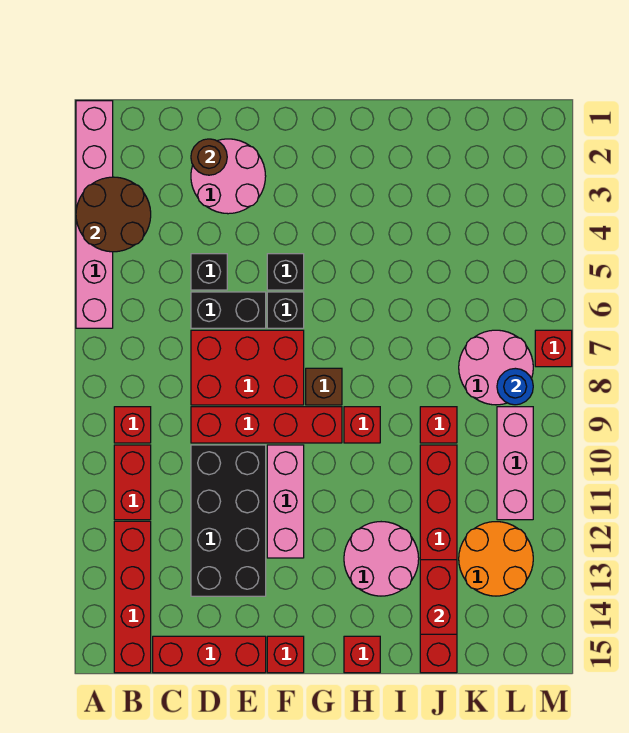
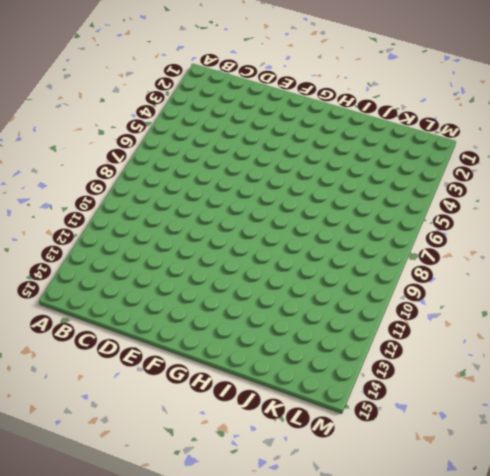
none -> pink 1x6 brick [76,101,113,328]
none -> red 1x1 brick [114,407,151,443]
none -> red 1x2 brick [114,445,151,520]

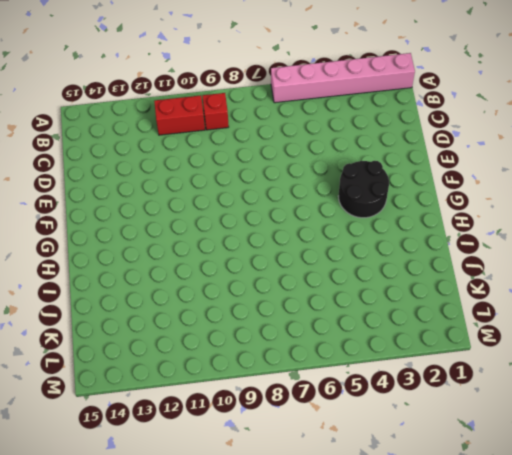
black 2x2 round brick [338,161,389,218] -> none
none -> red 1x4 brick [114,521,151,673]
none -> red 1x3 brick [153,636,266,673]
none -> pink 2x2 round brick [191,139,266,214]

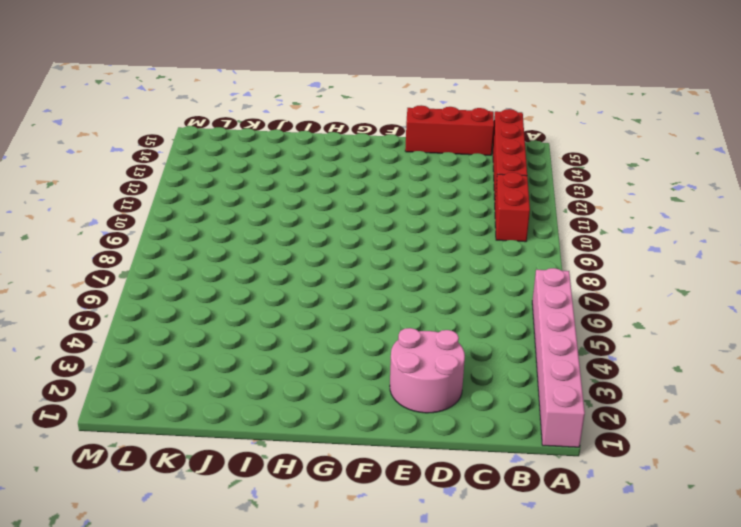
none -> red 1x1 brick [114,407,151,443]
none -> black 1x1 brick [191,254,227,290]
none -> black 1x2 brick [191,292,266,328]

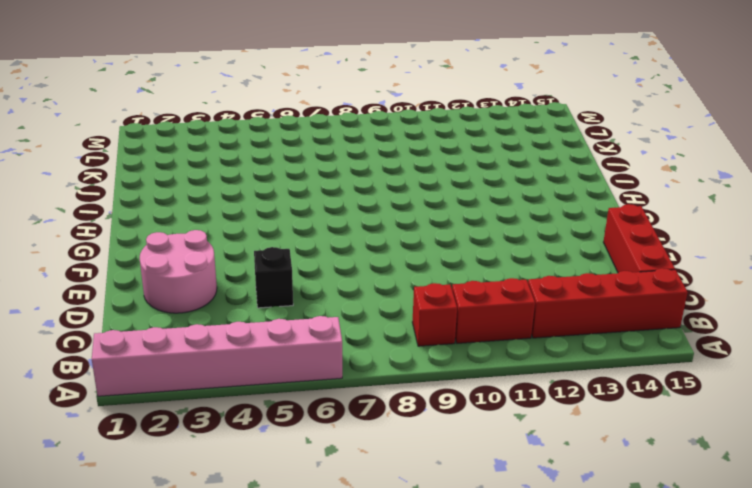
none -> black 1x2 brick [191,292,266,328]
none -> red 2x3 brick [191,330,304,405]
none -> red 1x4 brick [191,407,342,443]

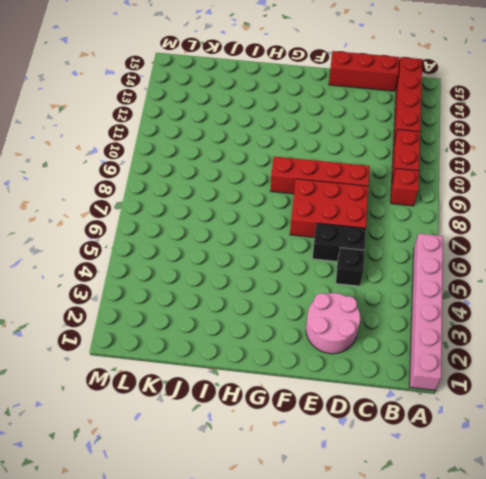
none -> black 2x4 brick [191,445,266,596]
none -> black 1x1 brick [267,254,304,290]
none -> black 1x1 brick [267,292,304,328]

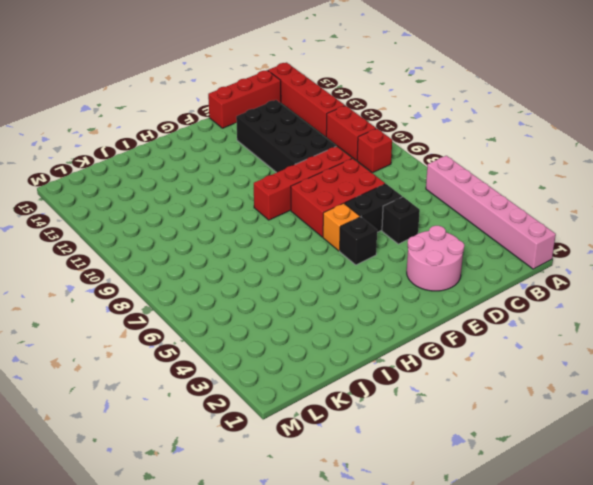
orange 1x1 brick [323,203,360,251] -> black 1x1 brick [267,292,304,328]
none -> pink 1x3 brick [267,445,304,558]
none -> red 1x1 brick [267,636,304,673]
none -> brown 1x1 brick [306,368,342,405]

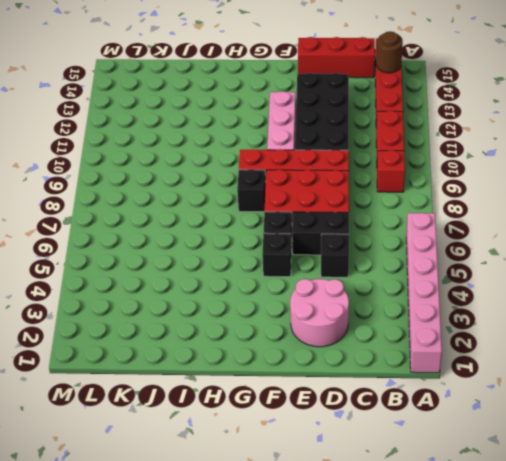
brown 1x1 round brick [376,31,403,73] -> brown 1x1 round brick moved to [191,139,227,175]
black 1x1 brick [237,169,266,212] -> brown 1x1 brick [306,368,342,405]
none -> red 1x1 brick [267,636,304,673]
none -> red 1x1 brick [344,407,380,443]
none -> pink 2x2 round brick [344,522,419,596]

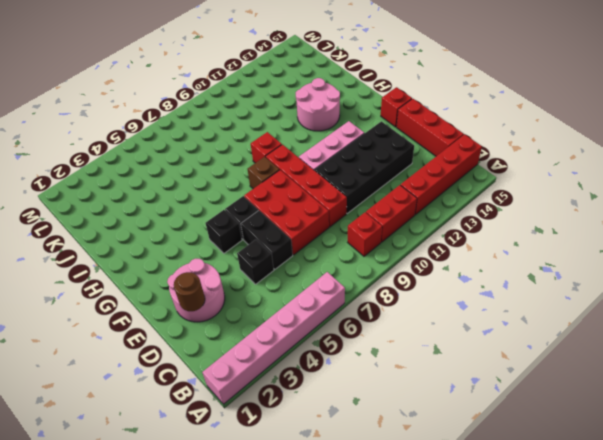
none -> red 1x1 brick [344,636,380,673]
none -> red 1x1 brick [420,407,457,443]
none -> red 1x6 brick [420,445,457,673]

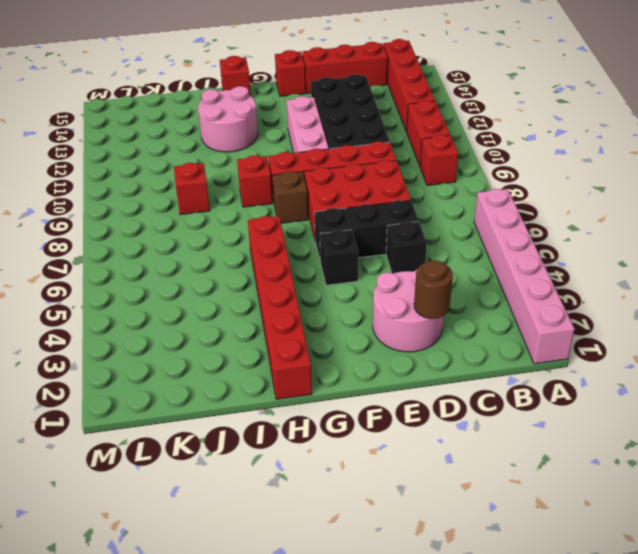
red 1x6 brick [248,216,312,399] -> red 1x6 brick moved to [420,445,457,673]
none -> pink 2x2 round brick [459,330,533,405]
none -> orange 2x2 round brick [459,522,533,596]
none -> pink 1x3 brick [497,407,533,520]

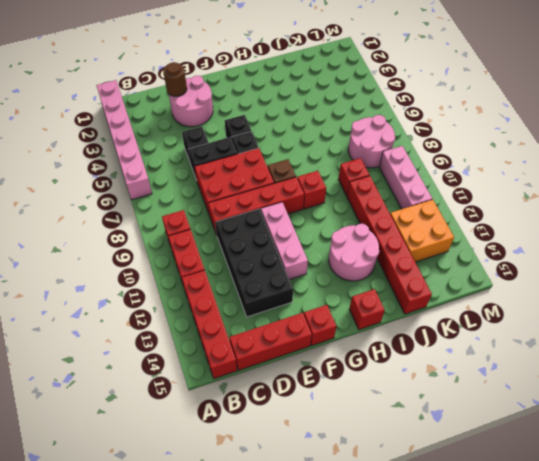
orange 2x2 brick [390,200,454,262] -> orange 2x2 round brick [459,522,533,596]
none -> red 1x1 brick [535,330,572,367]
none -> brown 2x2 round brick [76,177,151,252]
none -> red 1x2 brick [420,560,457,634]

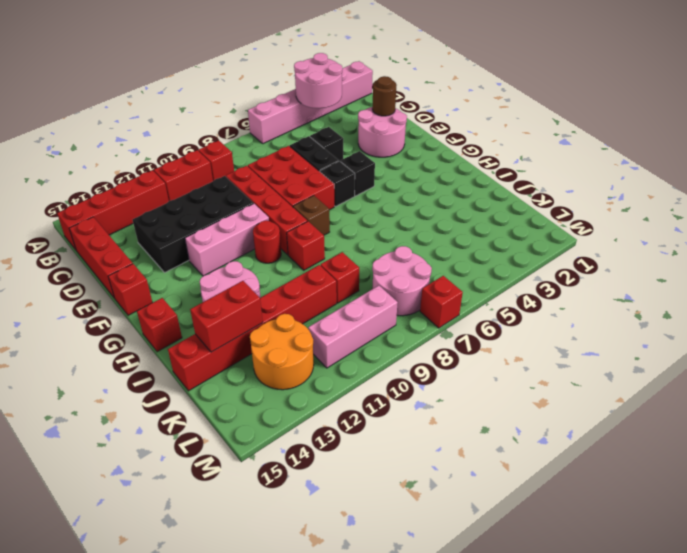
pink 2x2 round brick [294,53,342,108] -> brown 2x2 round brick [76,177,151,252]
red 1x1 round brick [253,221,281,263] -> none
none -> blue 1x1 round brick [497,368,533,405]

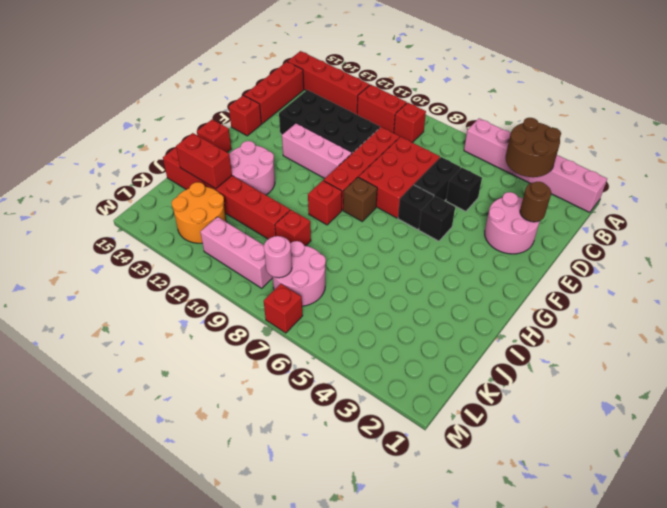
pink 1x1 round brick [264,236,292,278] -> blue 1x1 round brick [497,368,533,405]

